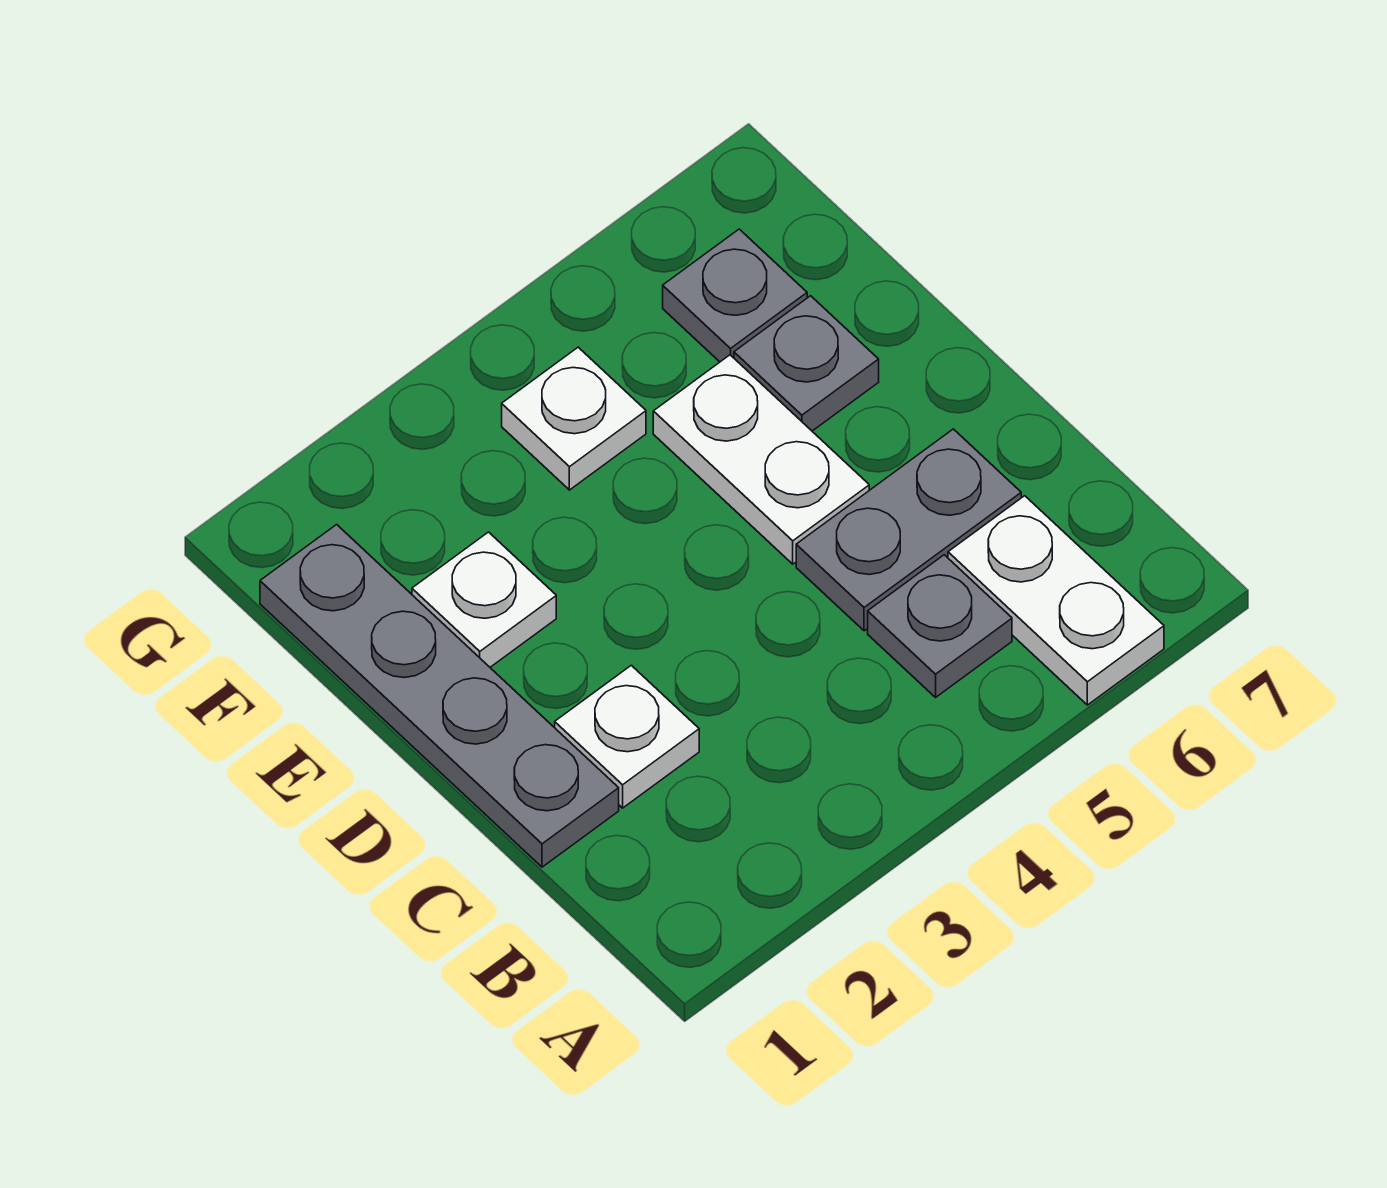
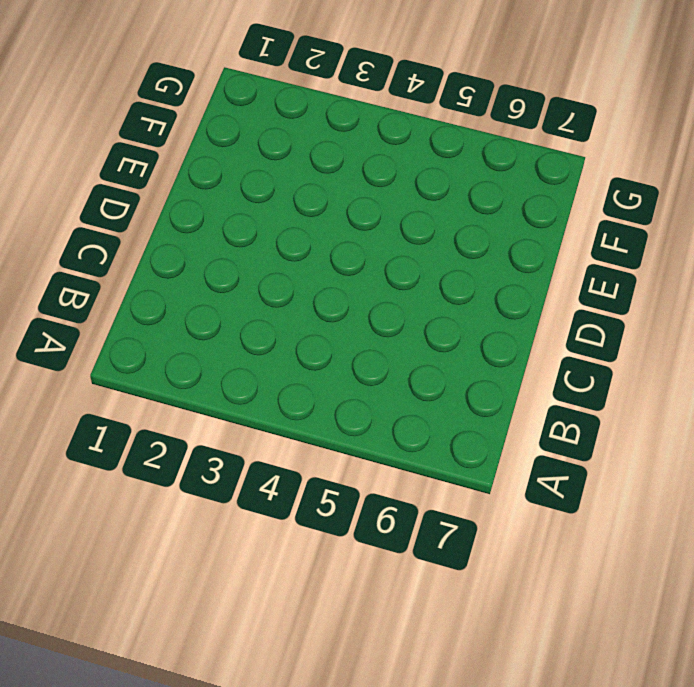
none -> white 1x2 plate [948,496,1164,705]
none -> grey 1x1 plate [868,555,1012,697]

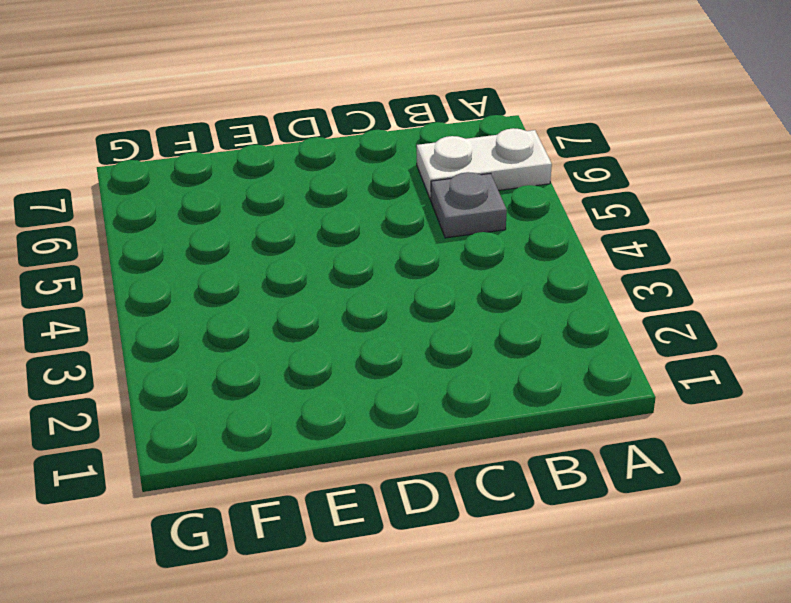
none -> grey 1x4 plate [260,525,619,867]
none -> white 1x1 plate [555,665,699,808]

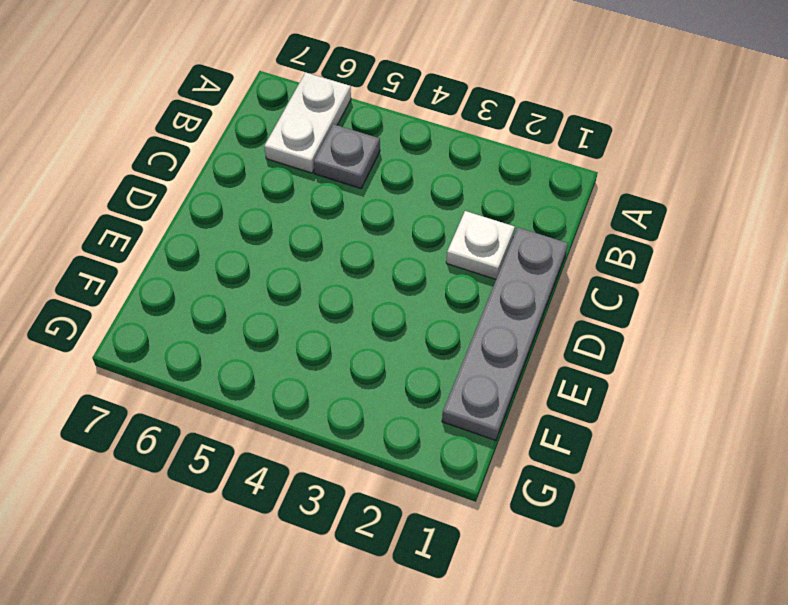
none -> grey 1x2 plate [796,429,1021,631]
none -> white 1x2 plate [653,355,869,564]

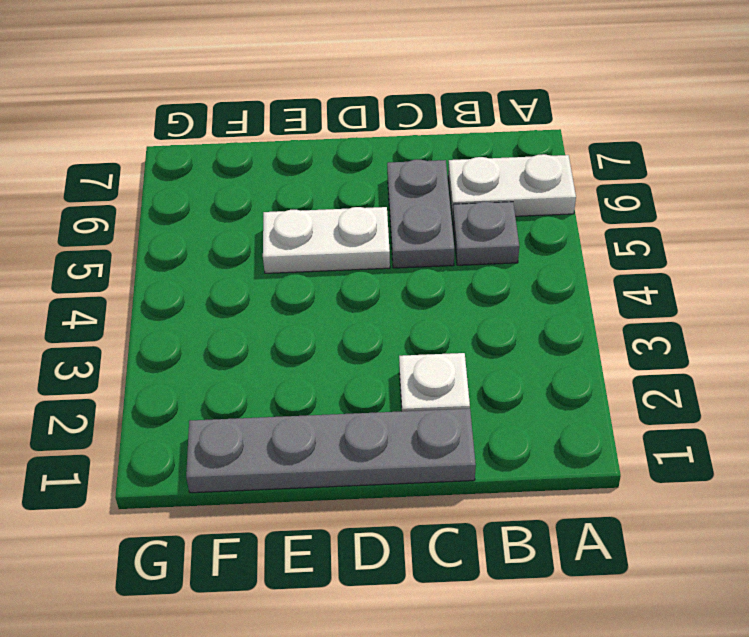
none -> white 1x1 plate [412,532,556,667]
none -> grey 1x1 plate [734,296,879,431]

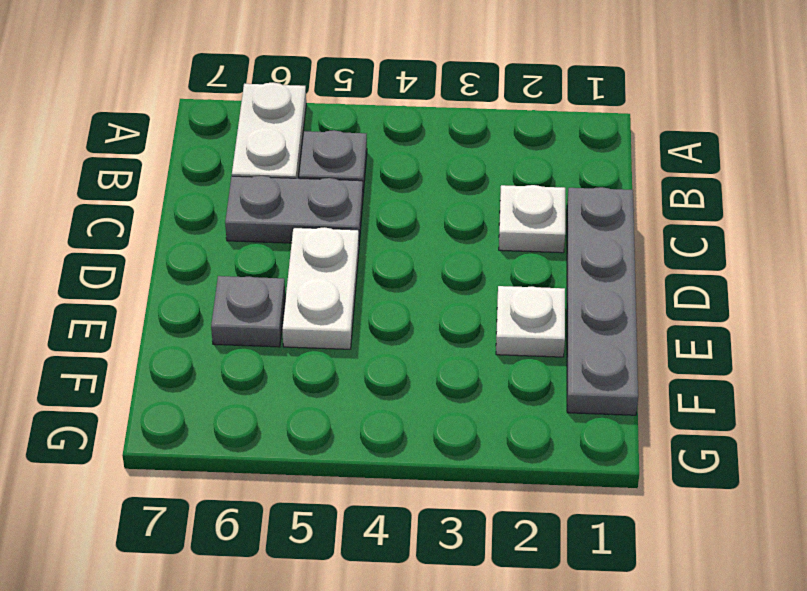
none -> white 1x1 plate [502,347,646,490]
none -> grey 1x1 plate [663,229,807,362]

